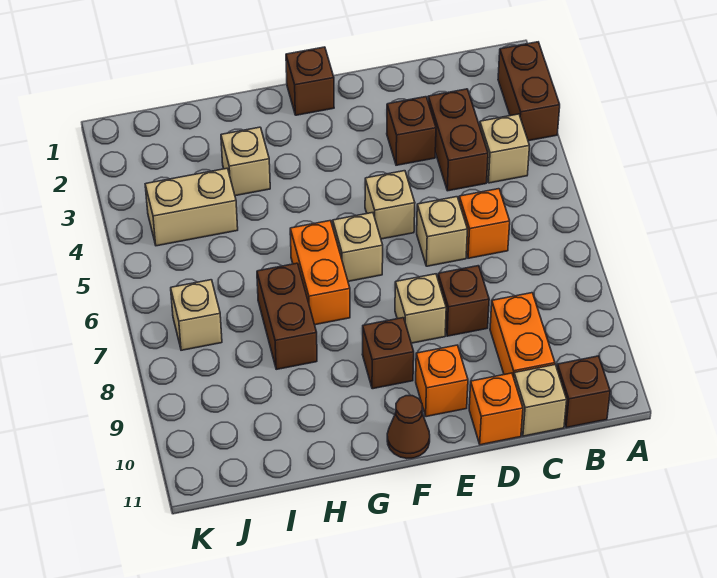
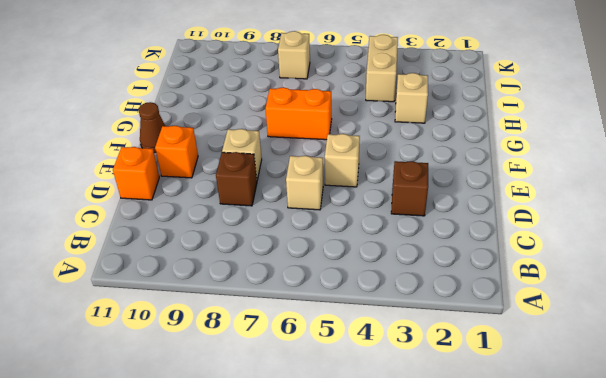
none -> brown 1x2 brick [498,42,560,141]
none -> tan 1x1 brick [480,114,529,183]
none -> brown 1x1 brick [557,356,610,428]

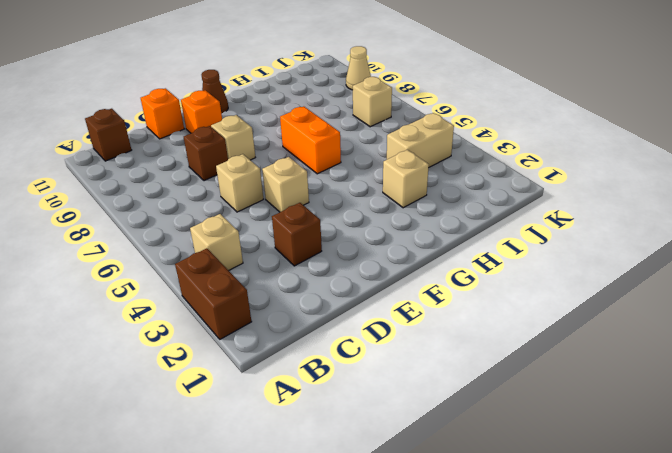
tan 1x1 cone [346,46,371,90] -> none
none -> brown 1x2 brick [428,89,488,191]
none -> orange 1x1 brick [459,189,510,258]
none -> orange 1x2 brick [490,293,555,377]

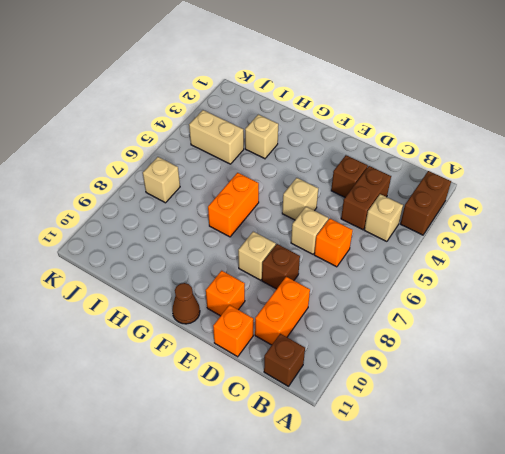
none -> tan 1x1 brick [514,365,567,436]
none -> brown 1x1 brick [286,47,334,115]
none -> tan 1x1 brick [333,213,383,281]

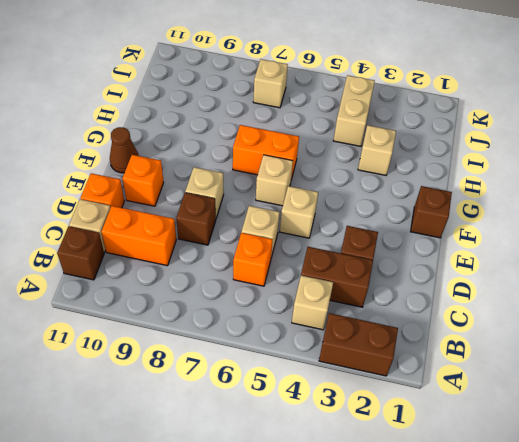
none -> brown 1x1 brick [362,318,414,389]
none -> brown 1x2 brick [257,263,317,369]

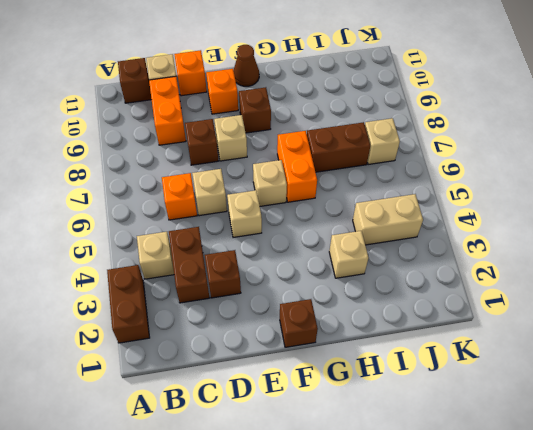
brown 1x2 brick [307,122,370,172] -> brown 1x2 brick turned to [257,263,317,369]

